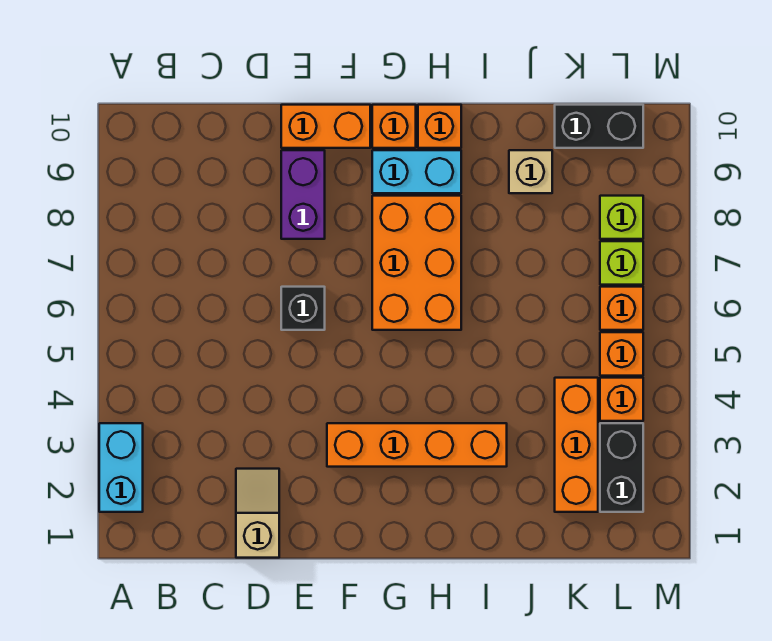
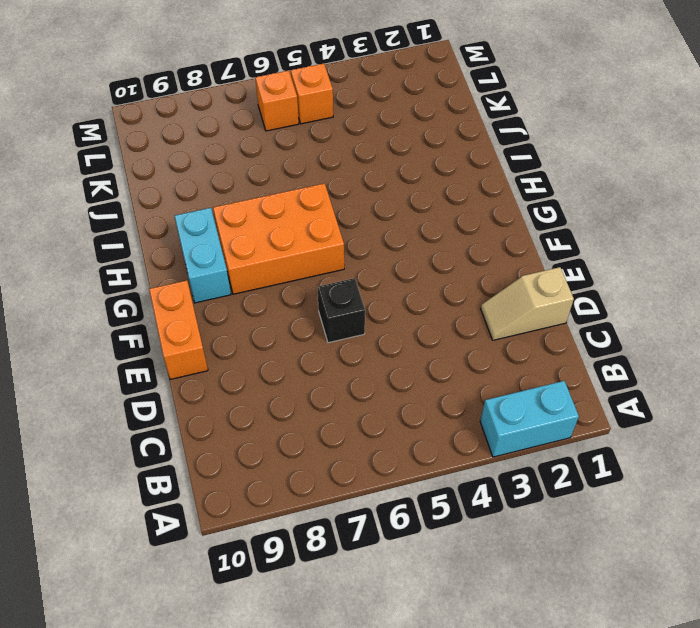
none -> purple 1x2 brick [281,150,325,239]
none -> orange 1x4 brick [327,423,507,467]
none -> orange 1x1 brick [372,105,416,148]

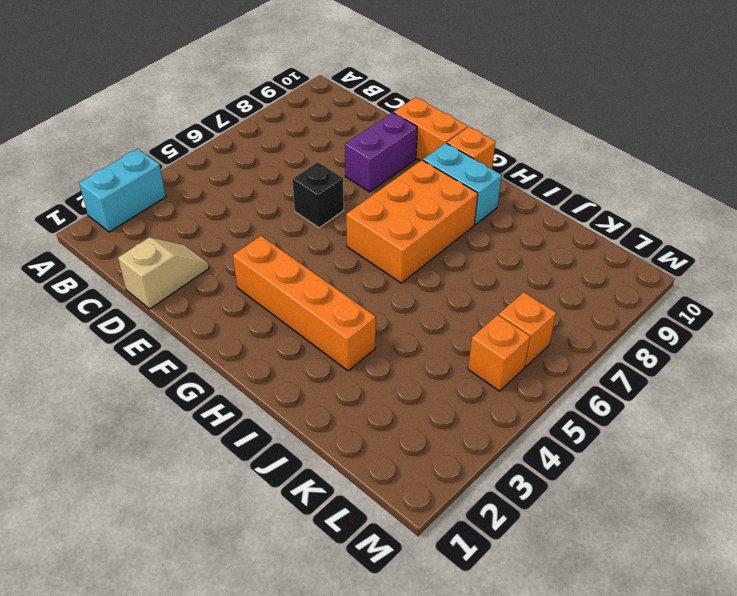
none -> orange 1x1 brick [418,105,461,148]
none -> tan 1x1 brick [509,150,552,193]
none -> orange 1x3 brick [555,378,598,512]

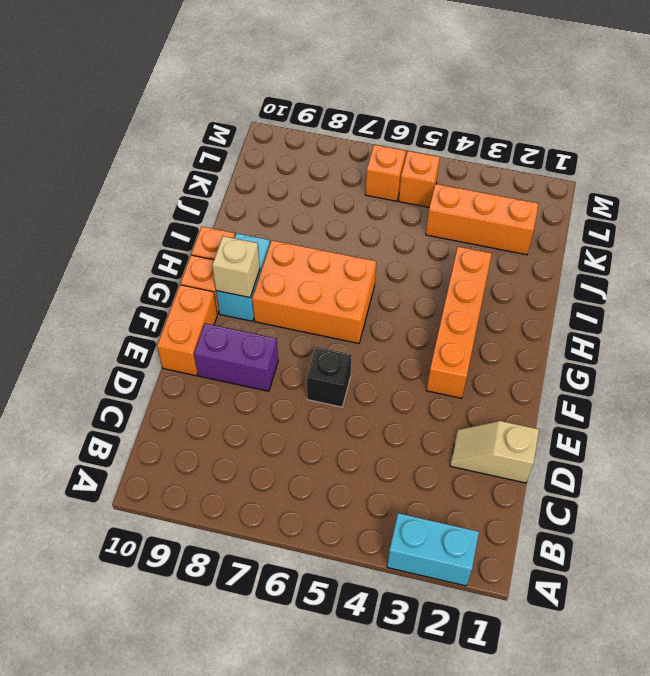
tan 1x1 brick [212,236,260,298] -> tan 1x1 brick moved to [509,150,552,193]
none -> black 1x2 brick [555,105,643,148]
none -> black 1x2 brick [600,423,643,512]
none -> orange 1x1 brick [600,378,643,421]

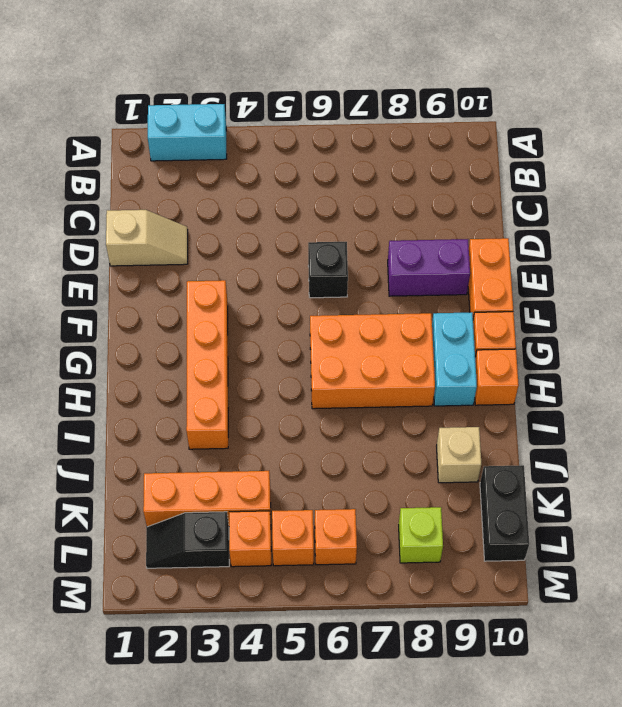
black 1x2 slope [146,512,229,568] -> black 1x2 brick [600,423,643,512]
none -> lime 1x1 brick [600,241,643,285]

